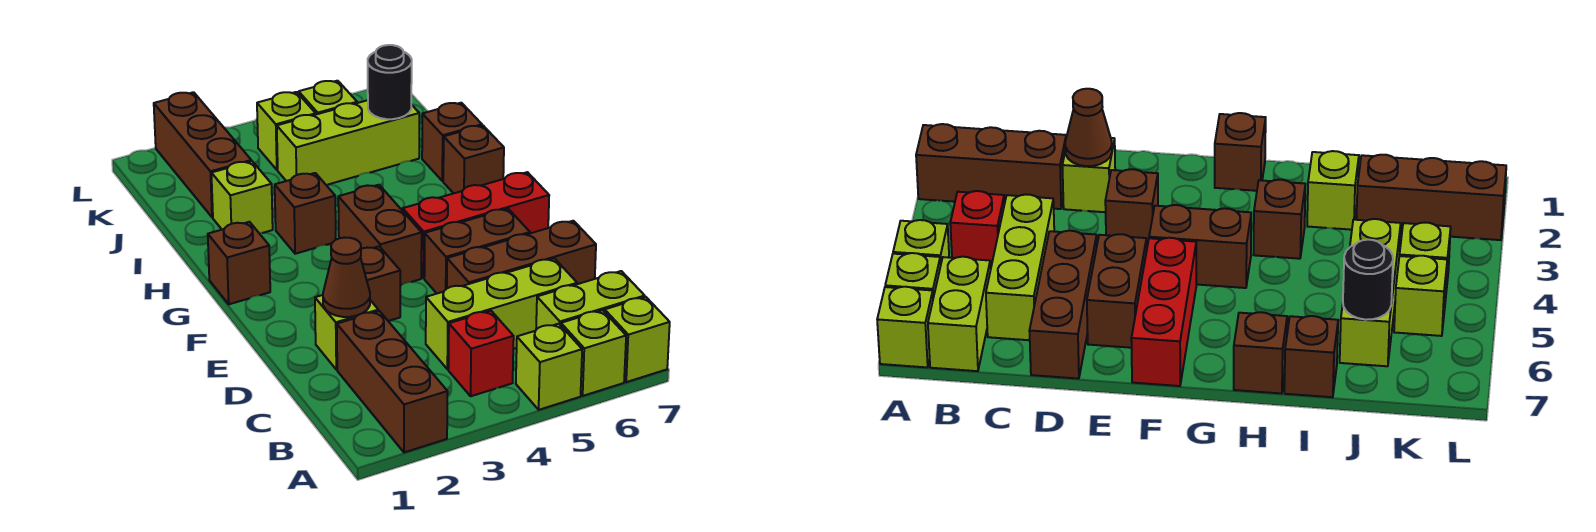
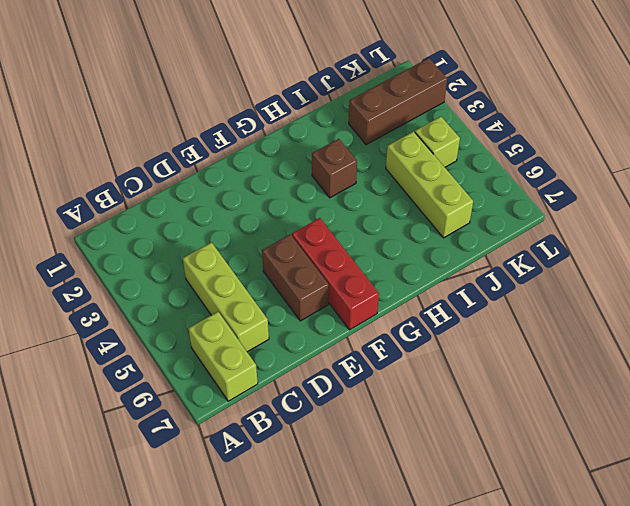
none -> brown 1x3 brick [337,311,448,452]
none -> lime 1x1 brick [516,324,582,410]
none -> lime 1x1 brick [561,310,626,396]

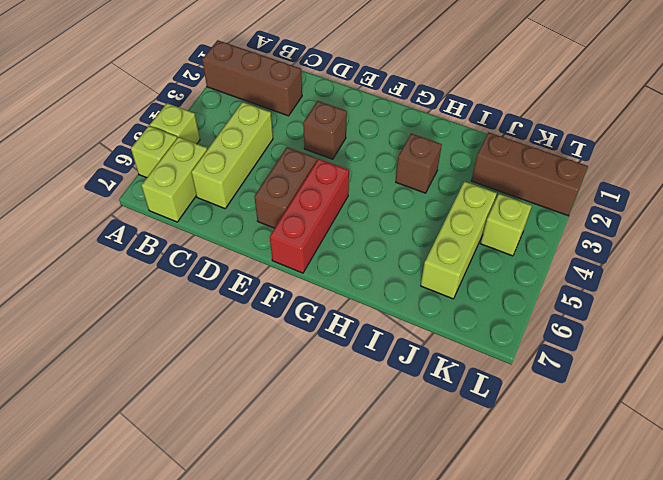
none -> lime 1x1 brick [605,297,670,382]
none -> red 1x1 brick [448,311,514,396]
none -> lime 1x1 brick [315,295,378,370]

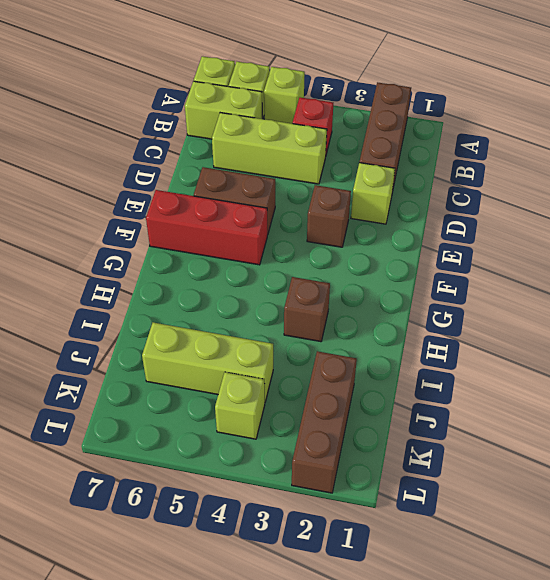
none -> brown 1x3 brick [447,221,596,288]
none -> brown 1x2 brick [338,185,422,285]
none -> brown 1x1 brick [208,222,270,304]

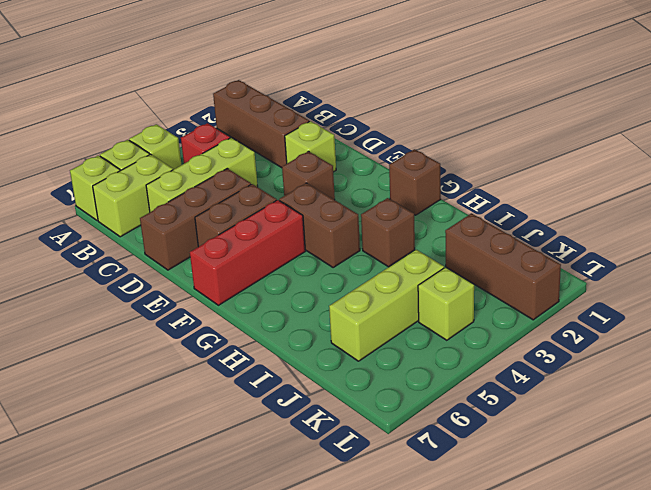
none -> brown 1x1 brick [443,125,504,193]
none -> lime 1x1 brick [211,161,273,233]
none -> brown 1x1 brick [422,103,482,181]

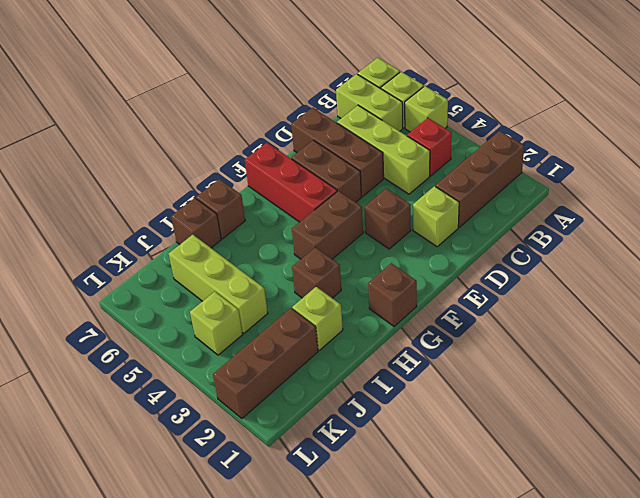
none -> lime 1x1 brick [299,81,357,114]
none -> brown 1x1 cone [323,238,370,317]
none -> black 1x1 round brick [368,45,412,119]

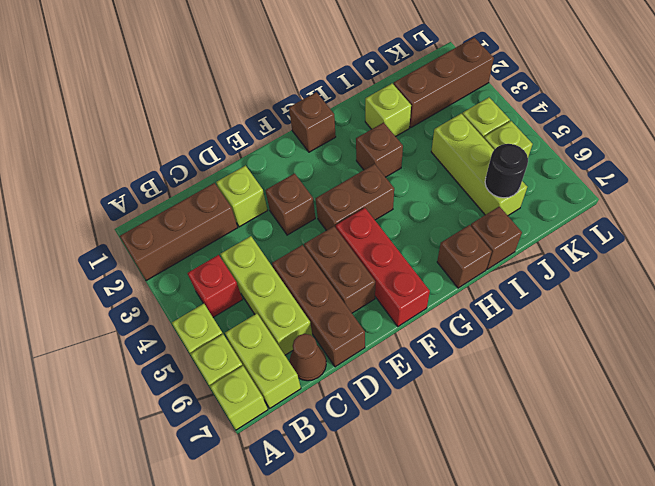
brown 1x1 cone [290,334,326,381] -> brown 1x1 cone moved to [323,238,370,317]

